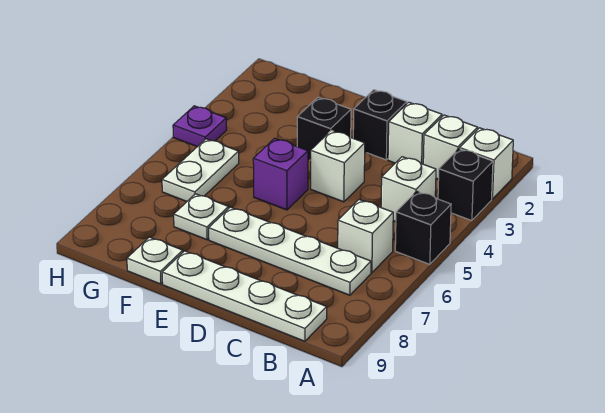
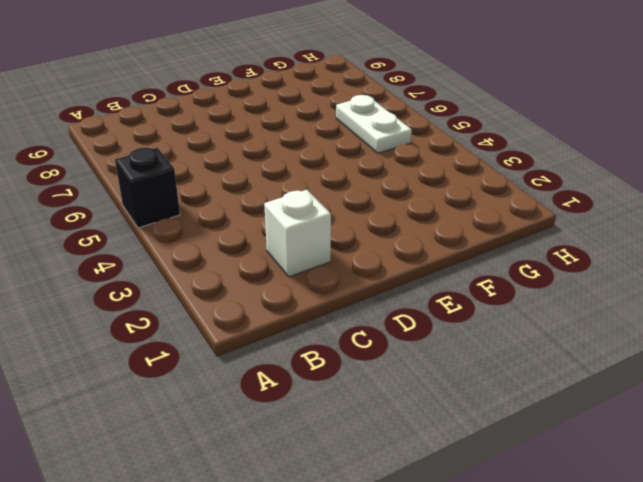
none -> white 1x1 brick [460,128,513,199]
none -> black 1x1 brick [438,149,493,221]
none -> white 1x1 brick [423,115,478,179]

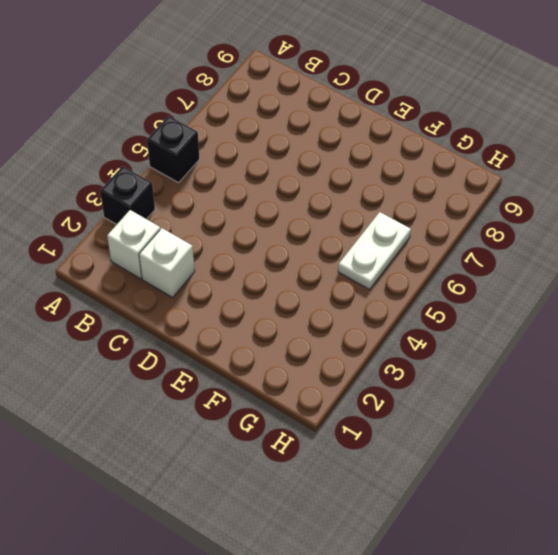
none -> white 1x1 brick [460,128,513,199]
none -> white 1x1 brick [381,157,436,221]
none -> white 1x1 brick [338,200,393,273]

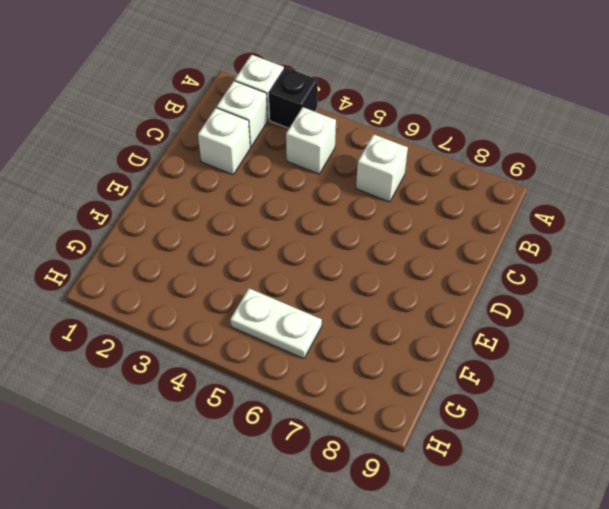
none -> black 1x1 brick [395,191,451,264]
none -> white 1x4 plate [209,207,371,295]
none -> white 1x4 plate [162,251,327,341]

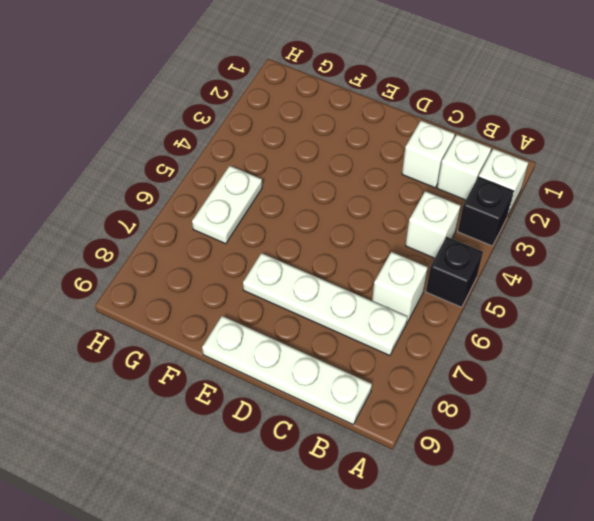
none -> black 1x1 brick [353,90,407,160]
none -> white 1x1 brick [310,131,365,202]
none -> black 1x1 brick [297,97,351,160]

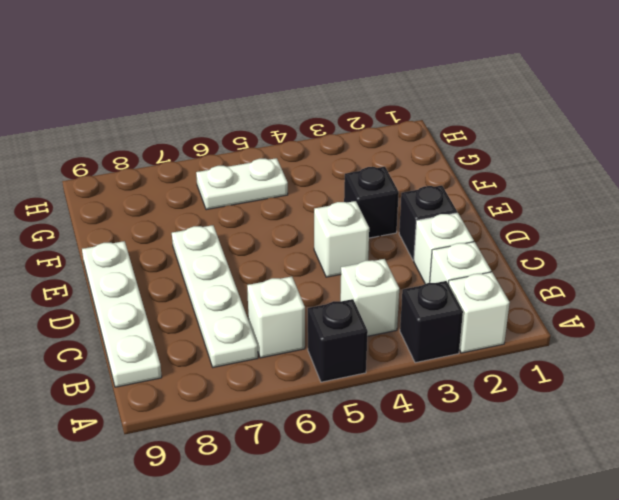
none -> purple 1x1 brick [253,138,308,210]
none -> white 1x1 plate [174,194,229,240]
none -> white 1x1 plate [127,237,183,284]

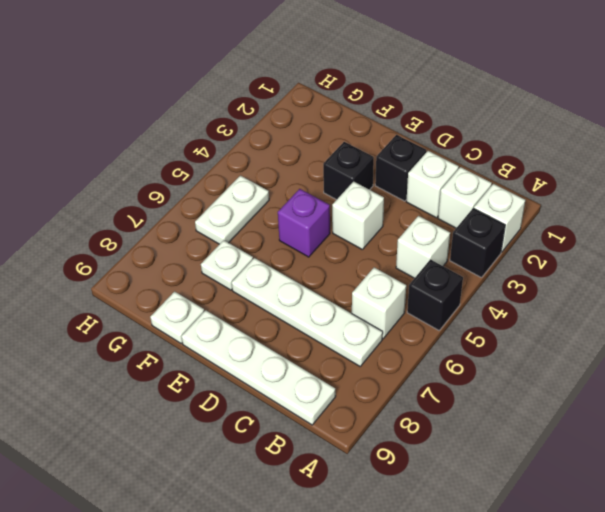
none -> purple 1x1 plate [173,106,227,147]

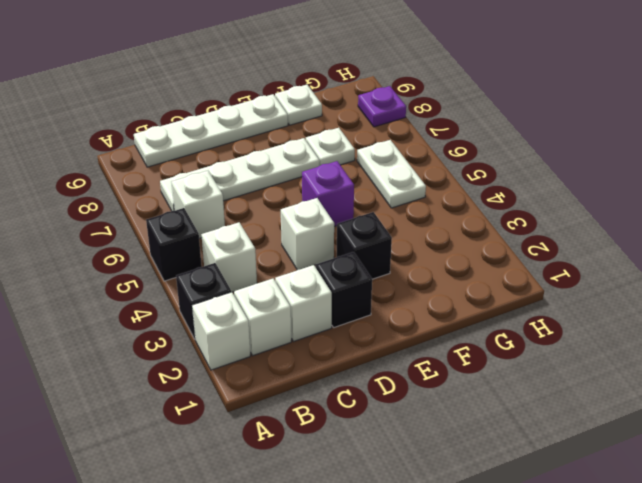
purple 1x1 plate [358,86,406,127] -> purple 1x1 plate moved to [173,106,227,147]

